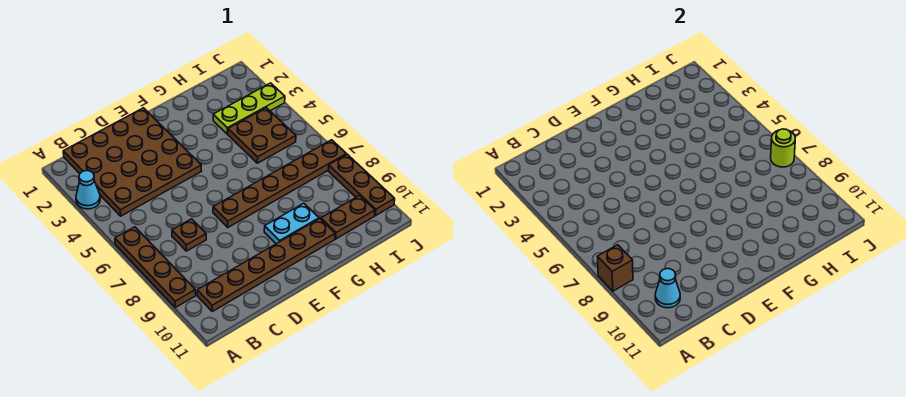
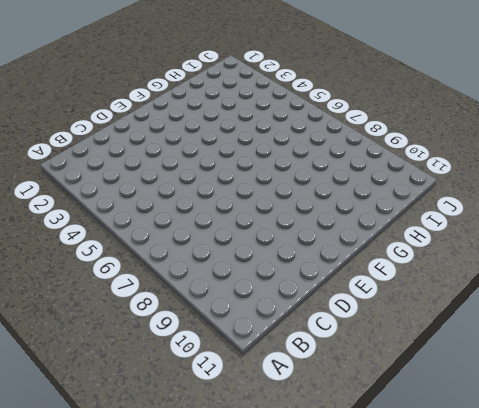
none -> cyan 1x1 cone [76,171,100,209]
none -> brown 1x4 plate [115,227,196,307]
none -> brown 4x4 plate [63,108,201,216]

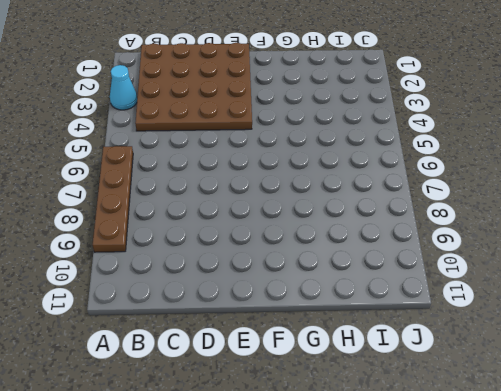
none -> brown 1x6 plate [197,219,335,311]
none -> brown 1x1 plate [172,219,206,251]
none -> brown 1x6 plate [213,140,347,227]

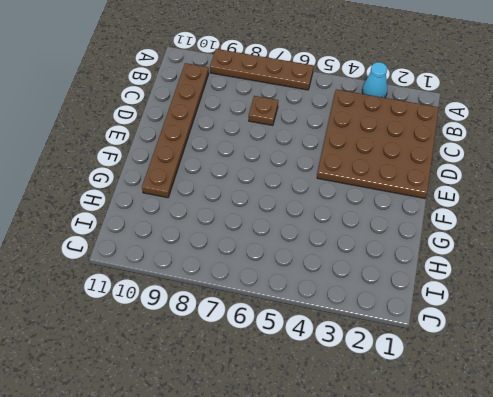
none -> brown 1x6 plate [213,140,347,227]
none -> cyan 1x2 plate [264,203,319,244]
none -> lime 1x3 plate [213,83,285,134]

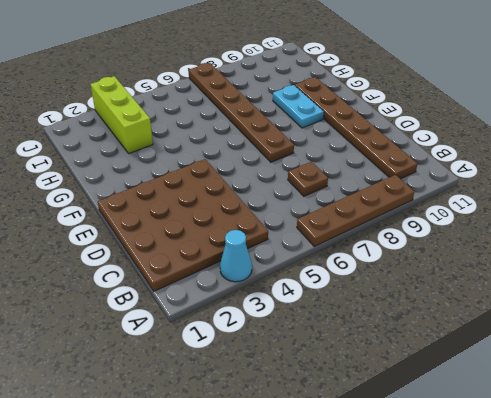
lime 1x3 brick [91,76,153,153] -> lime 1x3 plate [213,83,285,134]
none -> brown 2x2 plate [228,108,296,163]
none -> brown 1x2 plate [321,196,375,239]
none -> brown 1x3 plate [328,154,395,216]

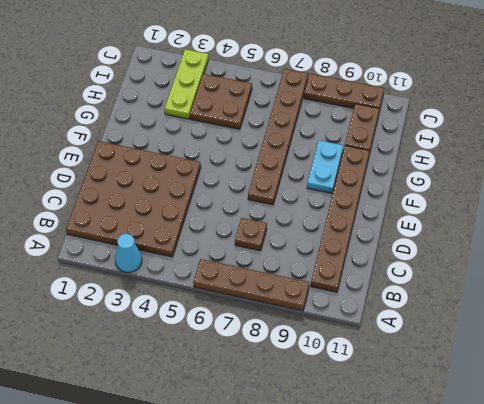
none -> brown 1x1 brick [597,245,633,291]
none -> cyan 1x1 cone [655,269,680,308]
none -> lime 1x1 round brick [771,129,795,167]

